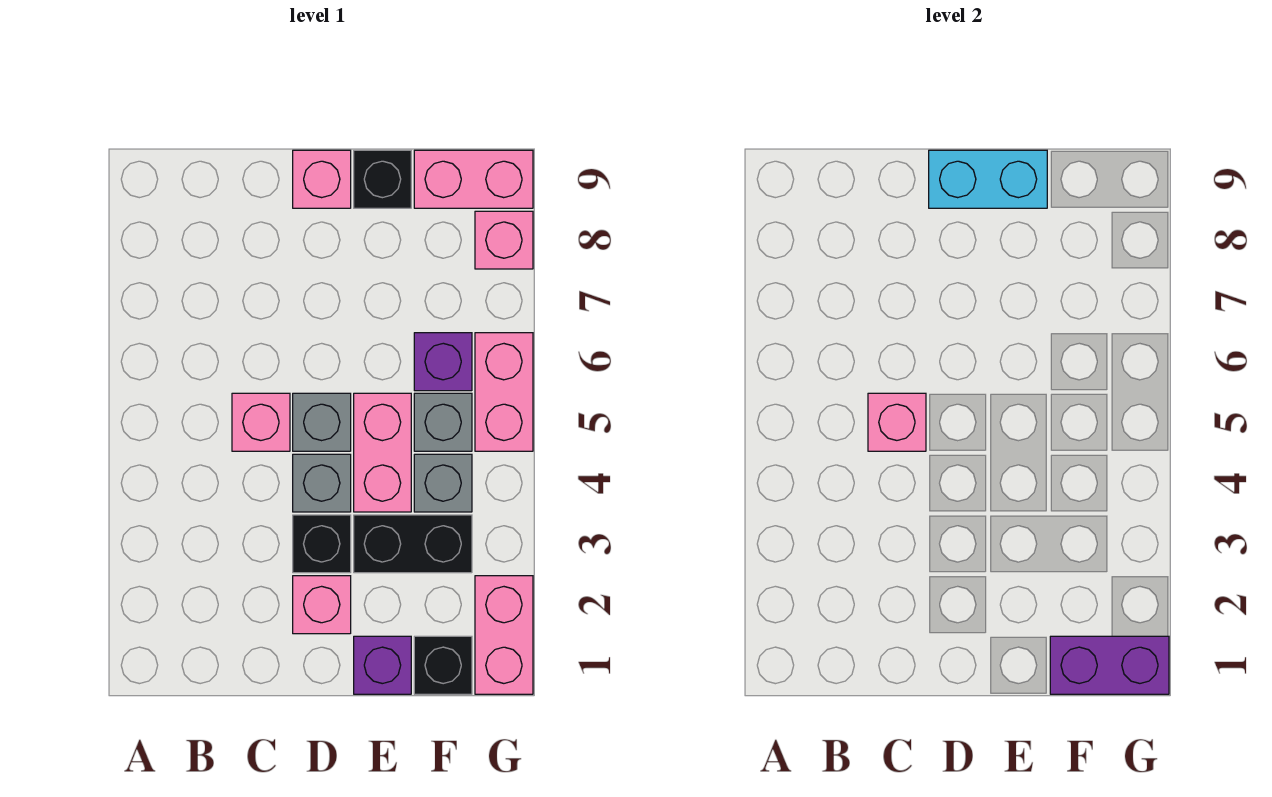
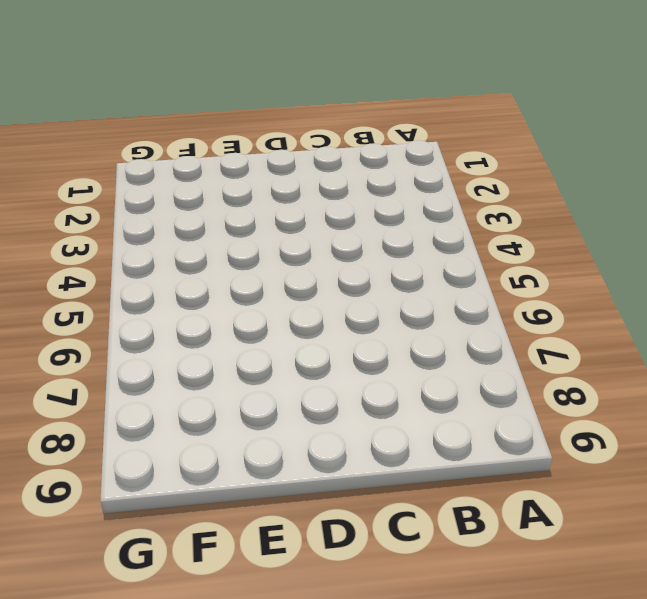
none -> pink 1x1 brick [232,393,290,451]
none -> pink 1x1 brick [293,576,351,634]
none -> black 1x1 brick [293,515,351,573]

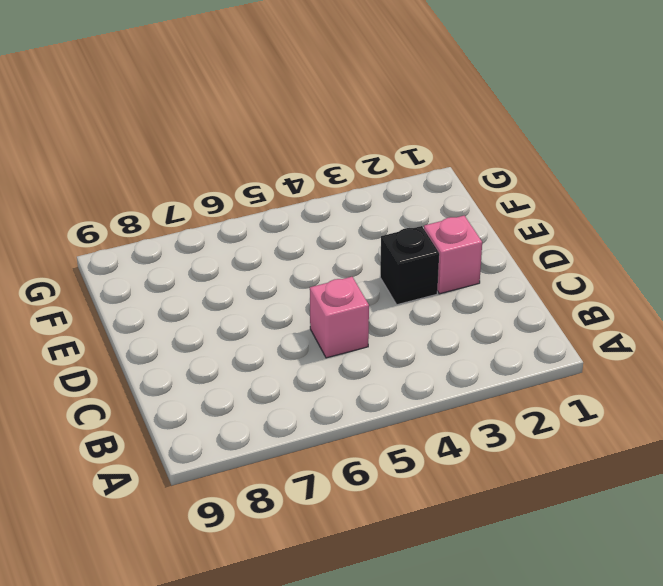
none -> grey 1x1 brick [293,454,351,512]
none -> grey 1x1 brick [293,393,351,451]
none -> pink 1x1 brick [293,150,351,208]

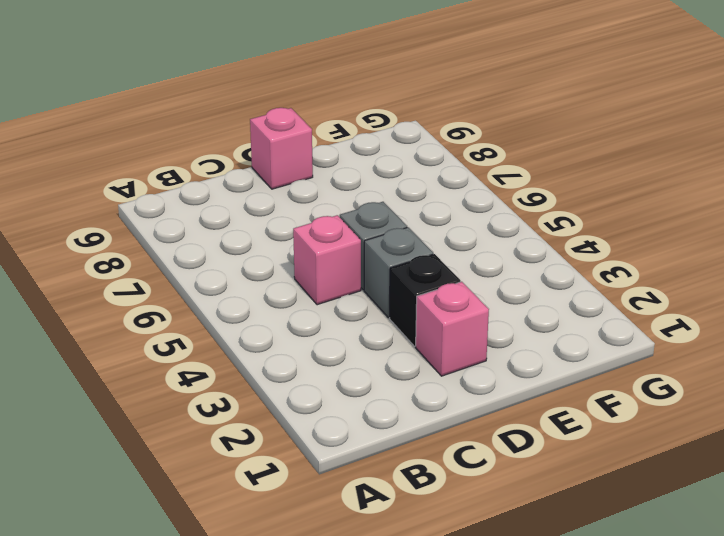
none -> purple 1x1 brick [354,636,411,694]
none -> black 1x2 brick [354,515,472,573]
none -> pink 1x2 brick [354,393,411,512]

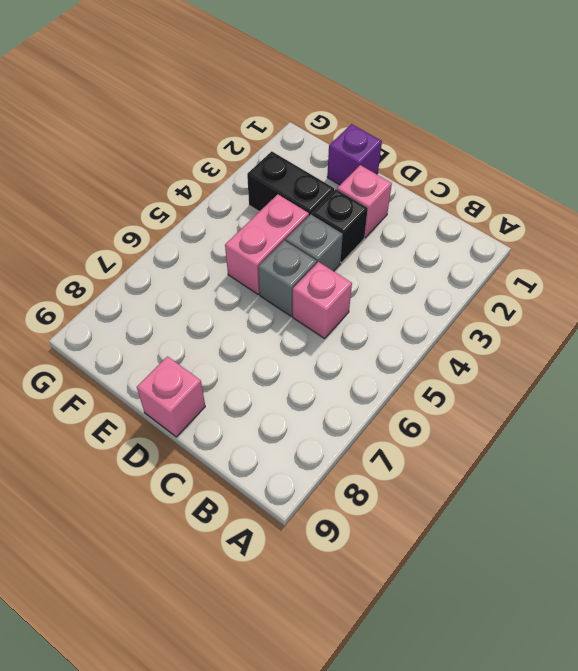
none -> black 1x1 brick [354,150,411,208]
none -> black 1x1 brick [414,636,472,694]
none -> grey 1x1 brick [414,454,472,512]

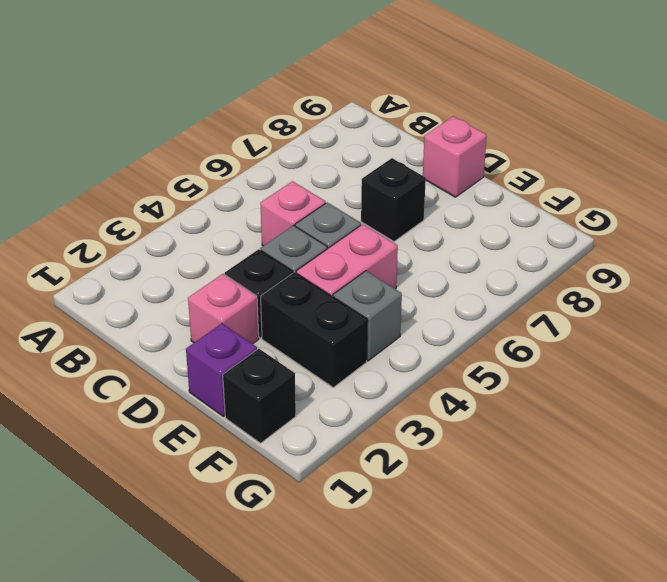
black 1x1 brick [361,158,426,242] -> black 1x1 brick moved to [354,150,411,208]
none -> grey 1x1 brick [414,393,472,451]
none -> purple 1x1 brick [414,333,472,391]
none -> pink 1x2 brick [414,150,533,208]

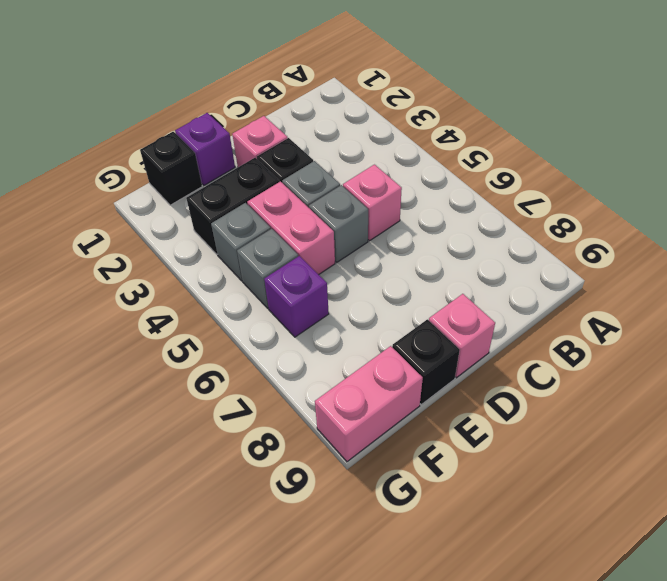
none -> pink 1x2 brick [475,576,533,694]
none -> pink 1x2 brick [475,333,533,451]
none -> pink 1x1 brick [475,211,533,269]

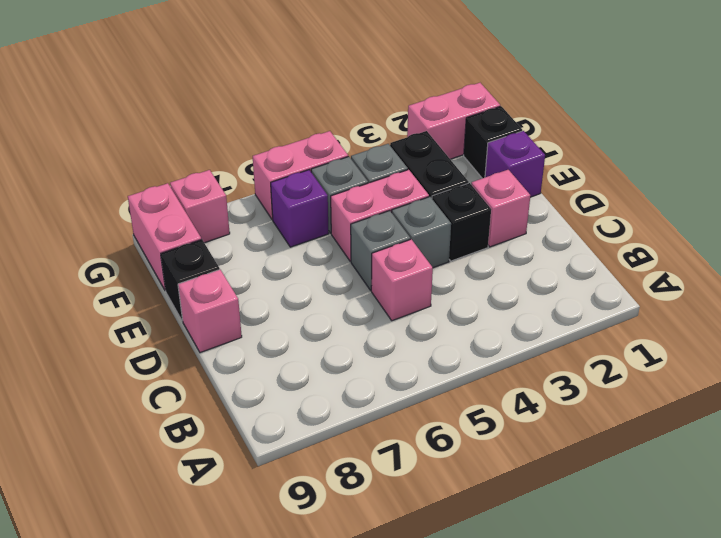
none -> pink 1x1 brick [868,393,926,451]
none -> cyan 1x2 brick [929,150,1047,208]
none -> purple 1x2 brick [1050,636,1169,694]

